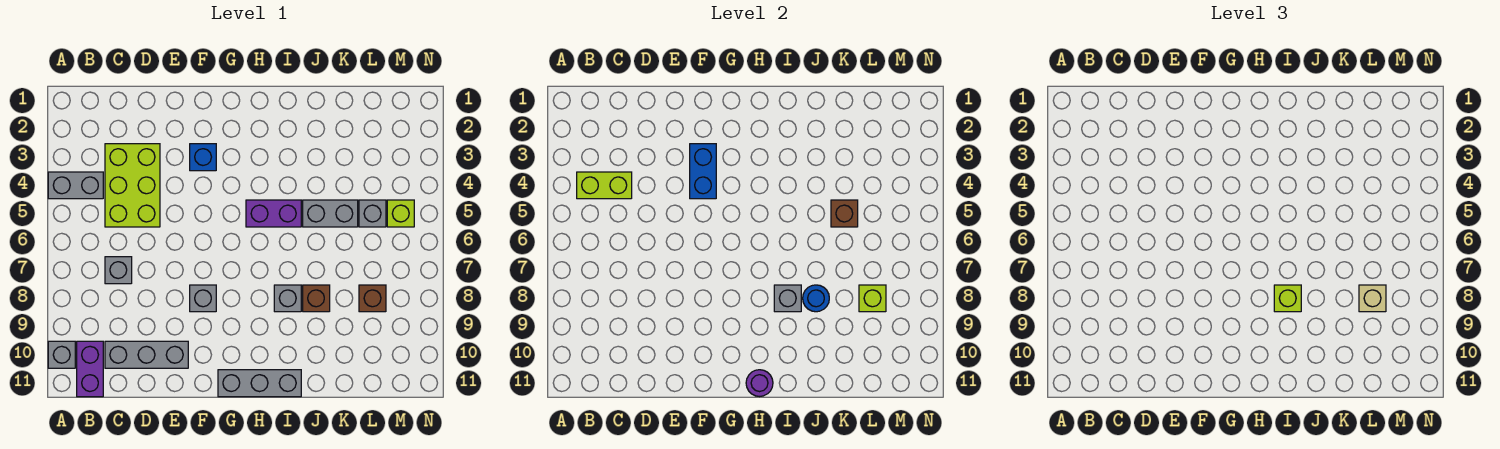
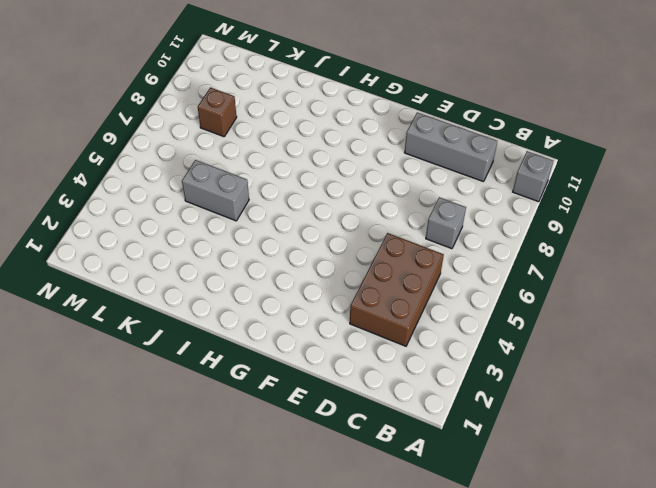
brown 2x3 brick [350,233,444,346] -> lime 2x3 brick [105,144,160,227]
none -> grey 1x2 brick [48,172,103,199]
none -> purple 1x2 brick [77,341,103,397]
none -> blue 1x1 brick [190,144,216,171]

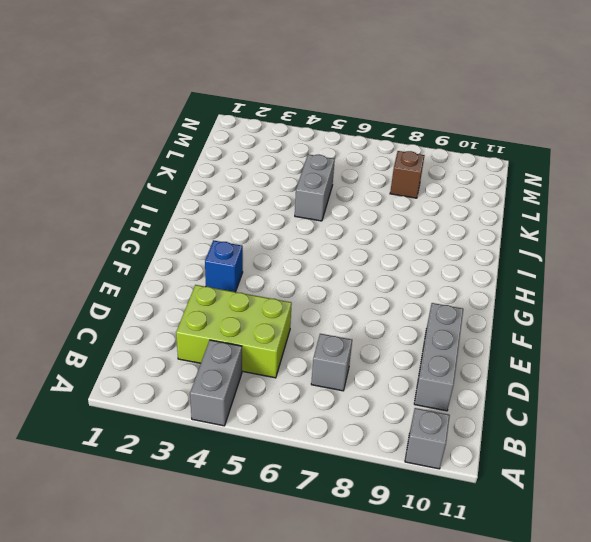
none -> purple 1x2 brick [77,341,103,397]
none -> grey 1x1 brick [190,285,216,312]
none -> grey 1x3 brick [218,370,301,397]

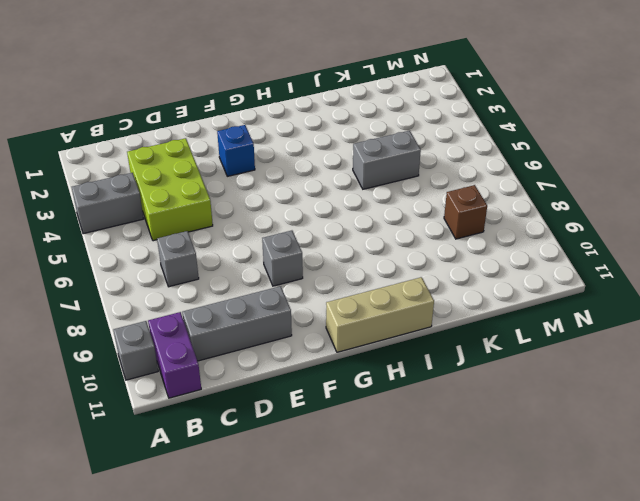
tan 1x3 brick [326,277,434,352] -> grey 1x3 brick [218,370,301,397]
none -> purple 1x2 brick [246,200,301,227]
none -> grey 1x1 brick [274,285,301,312]
none -> brown 1x1 brick [303,285,330,312]

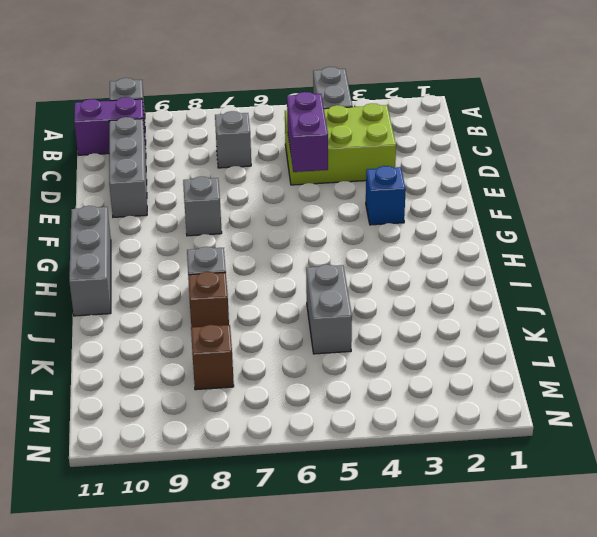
purple 1x2 brick [287,92,328,172] -> purple 1x2 brick moved to [246,200,301,227]
none -> grey 1x1 brick [359,200,386,227]
none -> lime 1x1 brick [387,200,414,227]
none -> lime 1x2 brick [577,172,632,199]

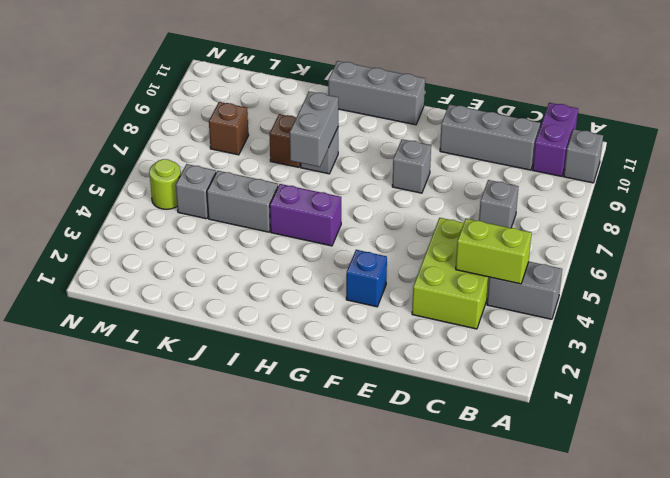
grey 1x2 brick [290,91,339,167] -> grey 1x1 brick [774,285,801,312]
lime 1x1 round brick [149,159,181,209] -> lime 1x1 brick [387,200,414,227]
none -> blue 1x2 brick [690,144,716,199]
none -> purple 1x1 round brick [746,370,773,397]
none -> blue 1x1 round brick [803,285,829,312]

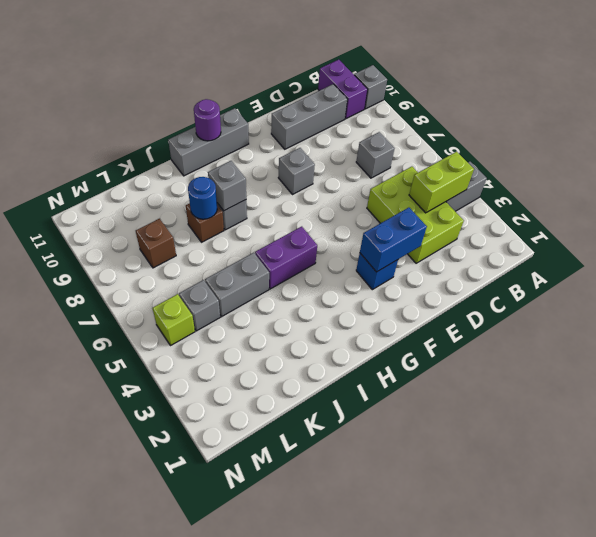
blue 1x2 brick [360,208,427,272] -> blue 1x2 brick turned to [690,144,716,199]
none -> brown 1x1 brick [831,200,858,227]
none -> lime 1x1 brick [859,285,886,312]
none -> lime 1x1 brick [1274,285,1301,312]

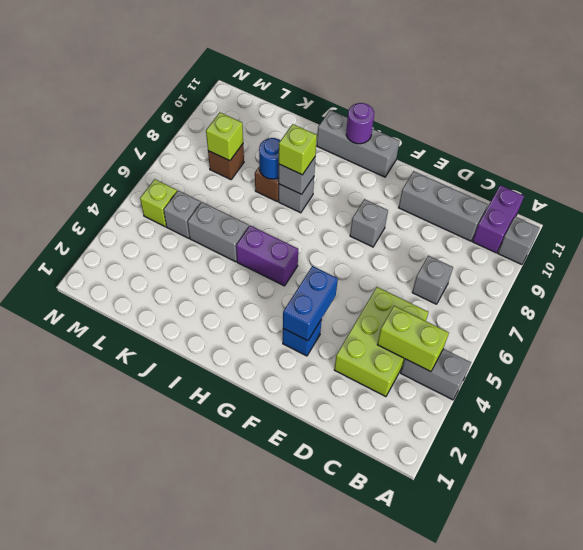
none -> brown 1x1 brick [831,200,858,227]
none -> tan 1x1 brick [1359,285,1386,312]

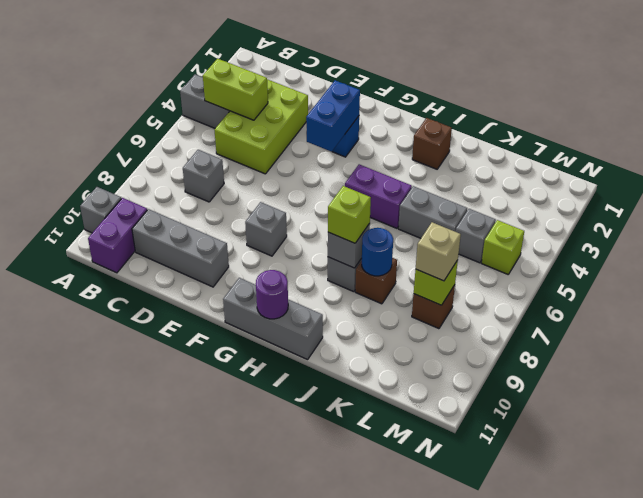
brown 1x1 brick [412,118,452,169] -> brown 1x1 brick moved to [831,200,858,227]

